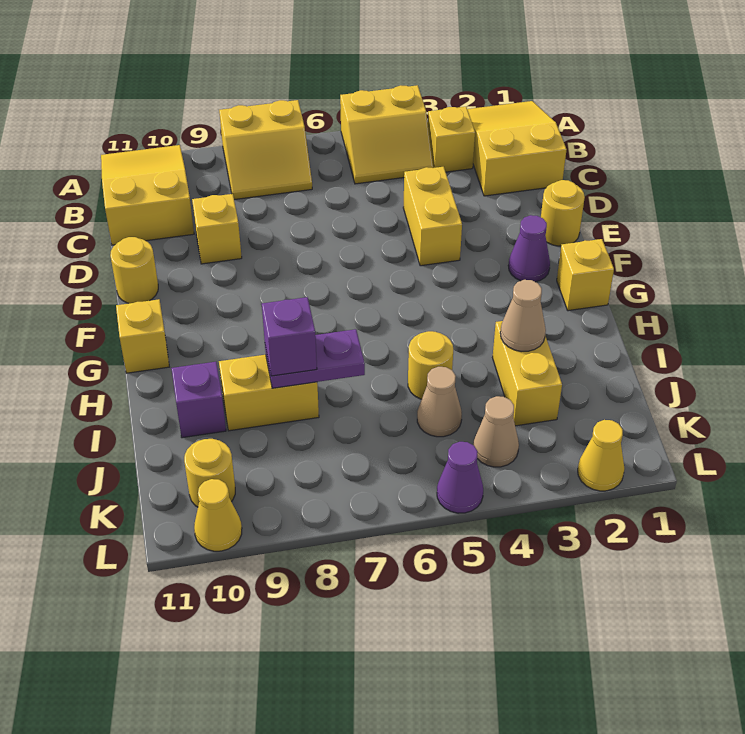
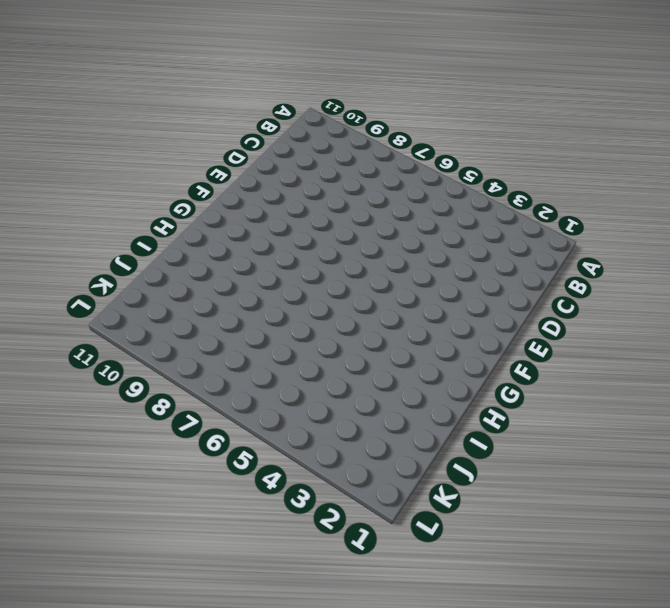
none -> yellow 2x3 slope [467,101,567,196]
none -> yellow 2x2 slope [340,85,433,184]
none -> yellow 2x2 slope [219,100,312,200]

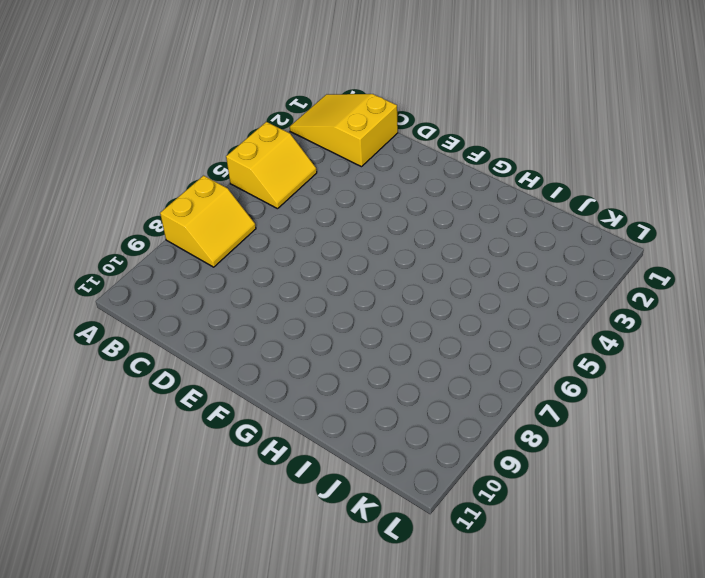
none -> yellow 2x3 slope [101,145,194,245]
none -> yellow 1x1 brick [428,107,475,172]
none -> yellow 1x2 brick [403,167,462,266]

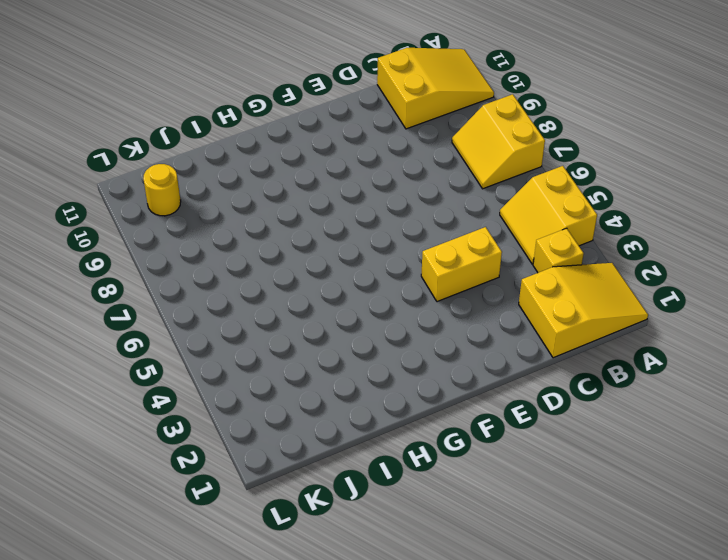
none -> yellow 1x1 brick [192,194,242,264]
none -> yellow 1x1 round brick [541,180,585,246]
none -> yellow 1x1 round brick [110,237,158,303]

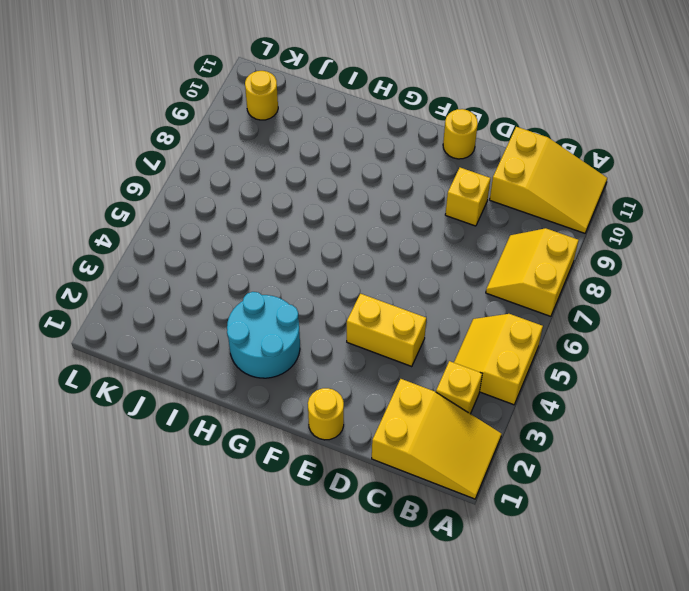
cyan 2x2 round brick [227,292,300,378] -> none
none -> purple 1x1 cone [508,215,550,282]
none -> yellow 1x1 brick [557,239,614,311]
none -> yellow 1x1 brick [116,299,169,373]

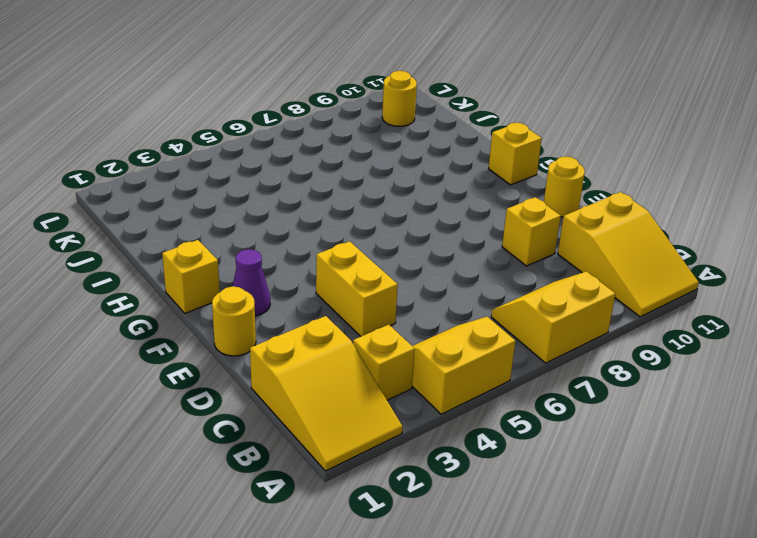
none -> yellow 1x2 brick [493,321,562,426]
none -> yellow 1x1 round brick [408,331,453,399]
none -> yellow 1x2 brick [219,355,319,431]

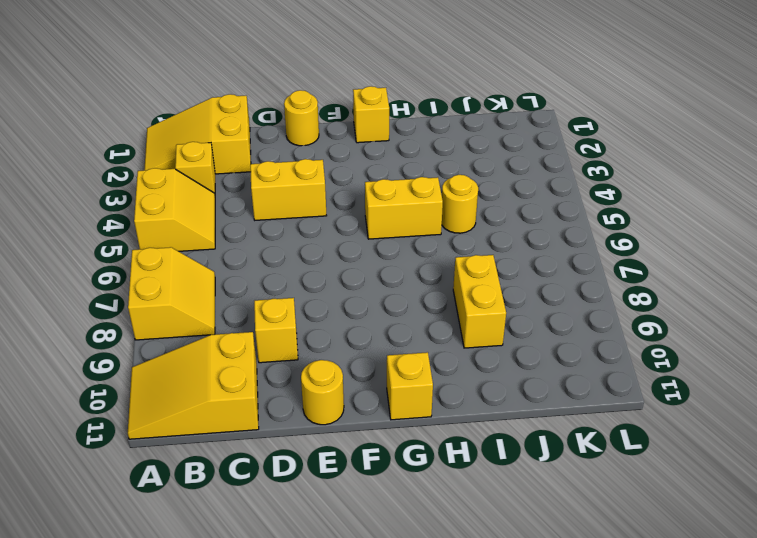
yellow 1x2 brick [365,177,443,239] -> yellow 1x2 brick moved to [493,321,562,426]
none -> purple 1x1 cone [508,215,550,282]
none -> purple 1x1 brick [171,362,226,438]
none -> tan 1x1 cone [417,367,462,437]

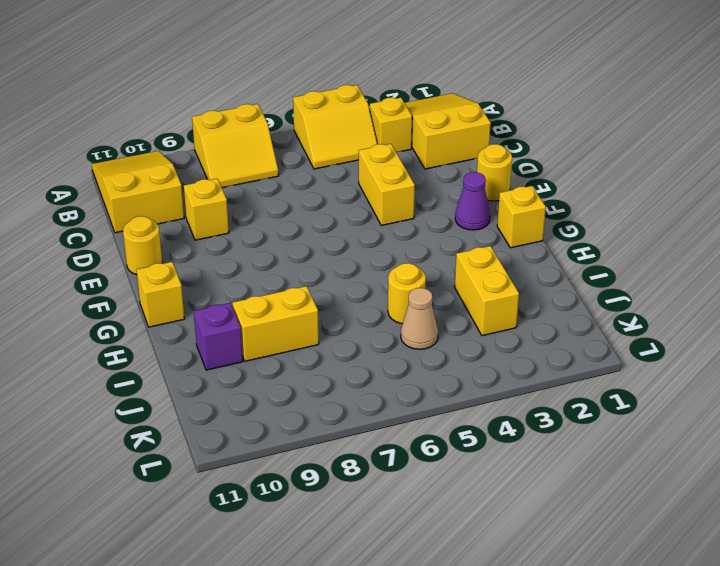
none -> tan 1x1 cone [473,396,519,467]
none -> yellow 1x1 round brick [184,439,235,507]
none -> yellow 1x1 cone [578,420,625,491]

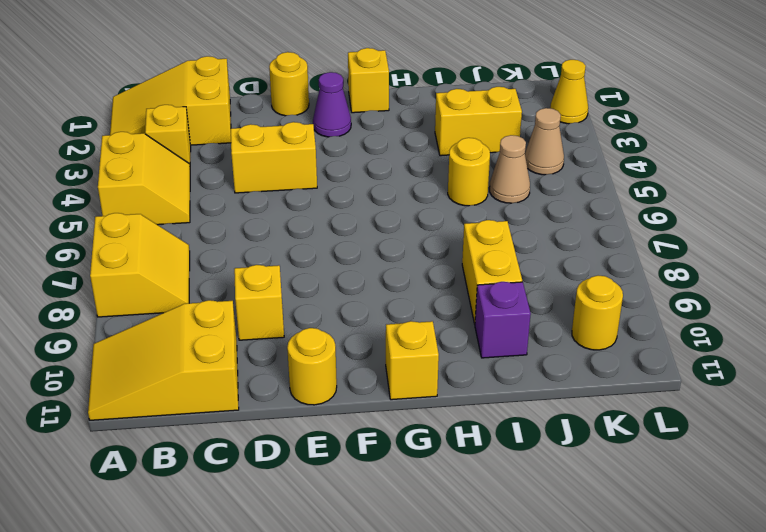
none -> purple 1x1 cone [437,442,483,513]
none -> yellow 1x1 cone [194,479,242,551]
none -> tan 1x1 cone [500,280,546,352]

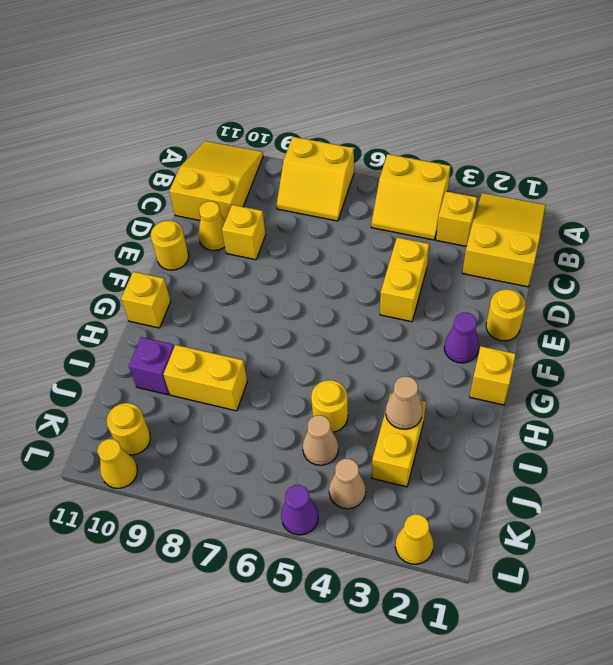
yellow 1x1 cone [198,201,225,251] -> none
none -> purple 1x2 plate [265,329,365,388]
none -> purple 1x1 brick [262,297,317,376]

